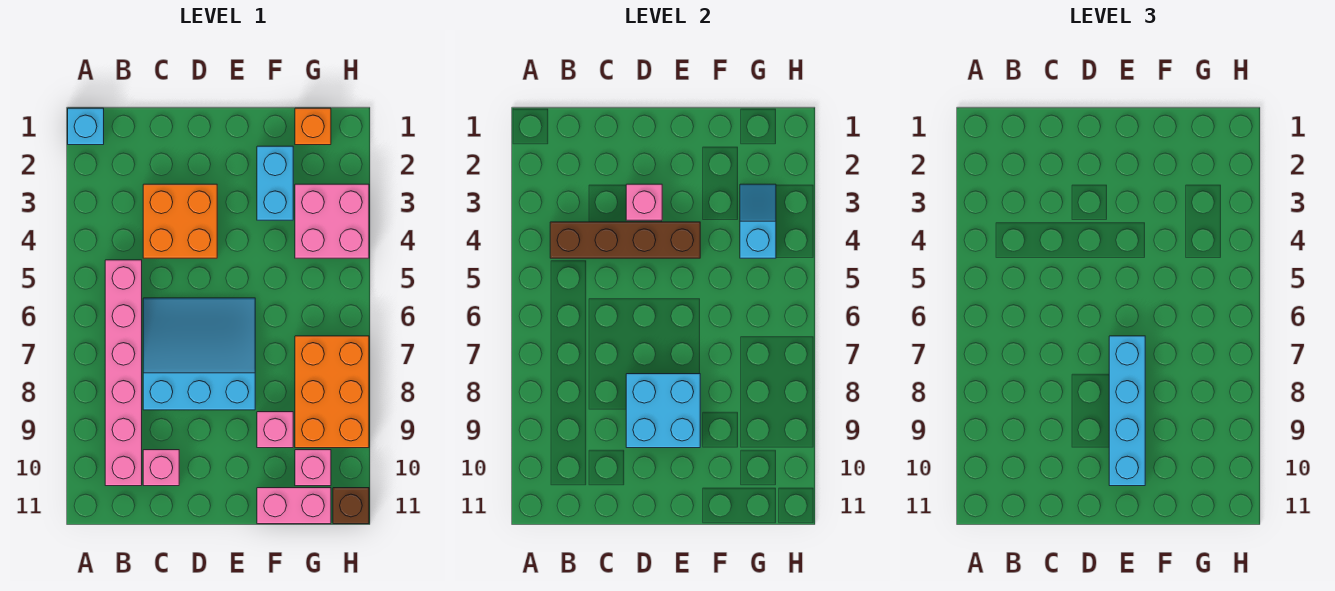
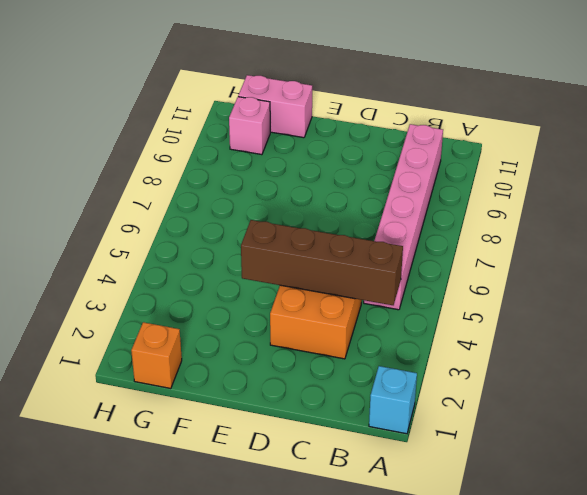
none -> cyan 3x3 slope [143,298,255,410]
none -> pink 1x1 brick [143,450,179,486]
none -> cyan 1x2 brick [257,146,293,220]

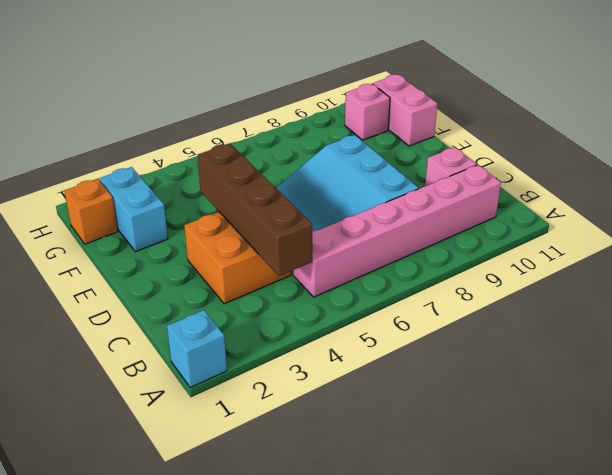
cyan 1x2 brick [99,167,168,252] -> cyan 1x2 brick turned to [257,146,293,220]
none -> pink 1x1 brick [257,412,293,448]
none -> pink 2x2 brick [295,184,369,258]
none -> orange 2x3 brick [295,336,369,448]

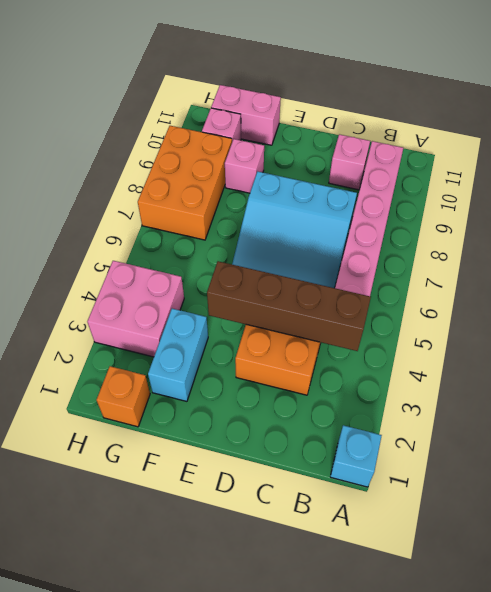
none -> brown 1x1 brick [333,488,369,524]
none -> pink 1x1 brick [626,184,662,220]
none -> cyan 2x2 brick [626,374,700,448]

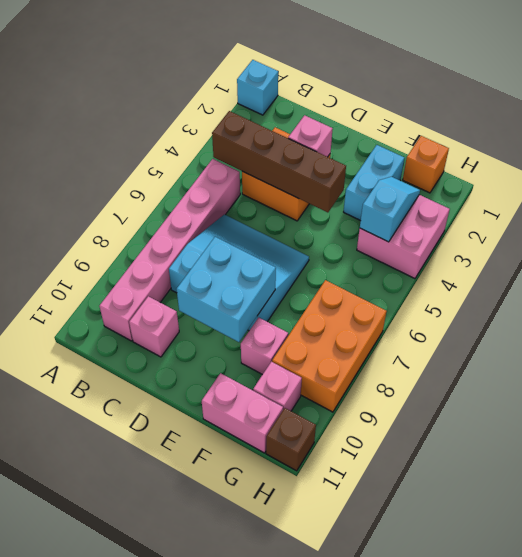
none -> cyan 1x4 brick [1109,336,1145,486]

